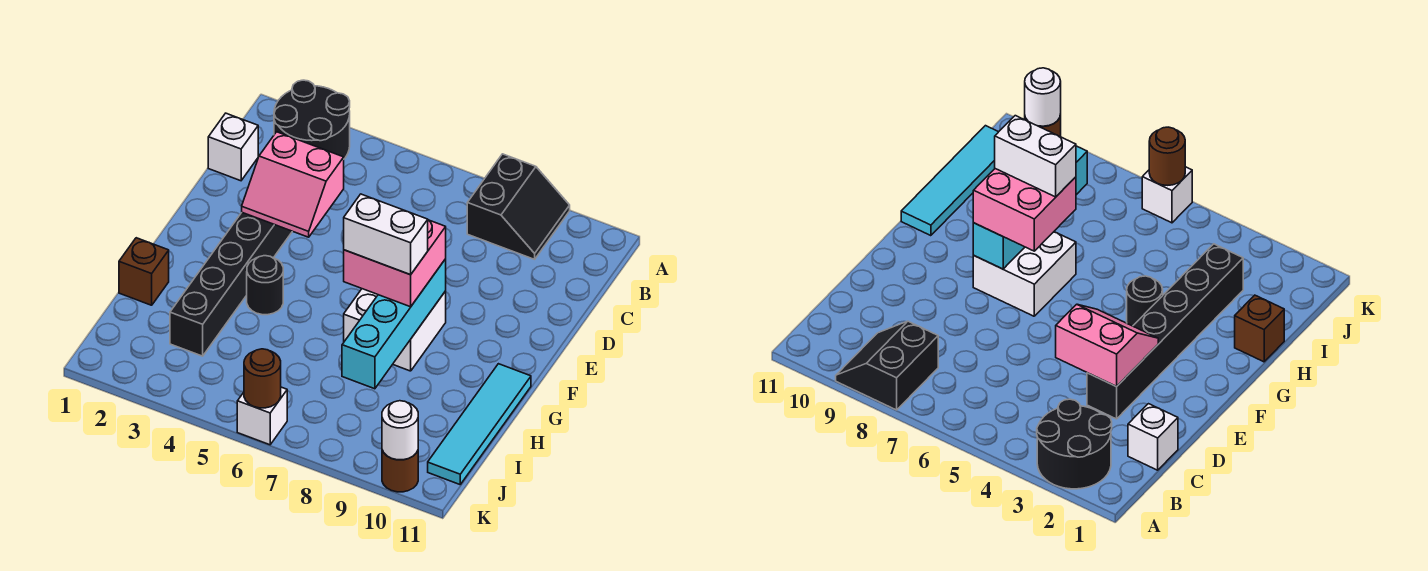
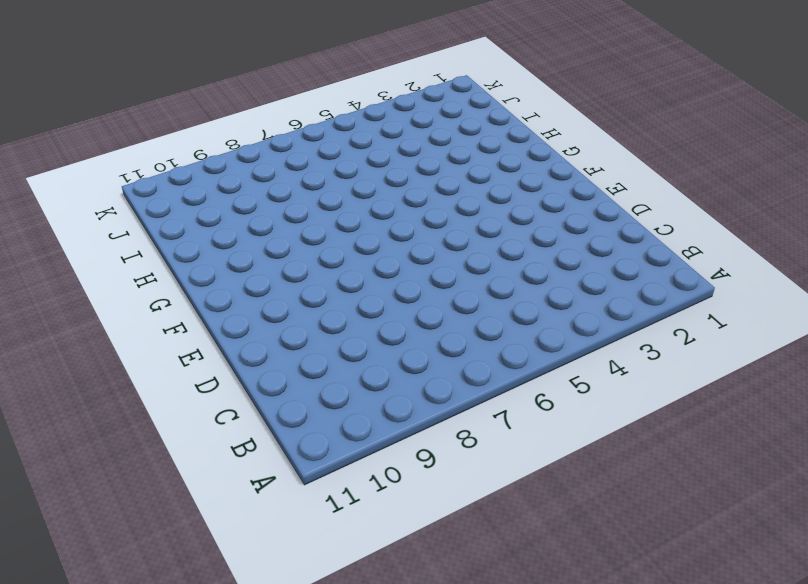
none -> black 2x2 round brick [274,80,350,159]
none -> black 2x2 slope [467,154,570,259]
none -> white 1x1 brick [208,113,258,181]

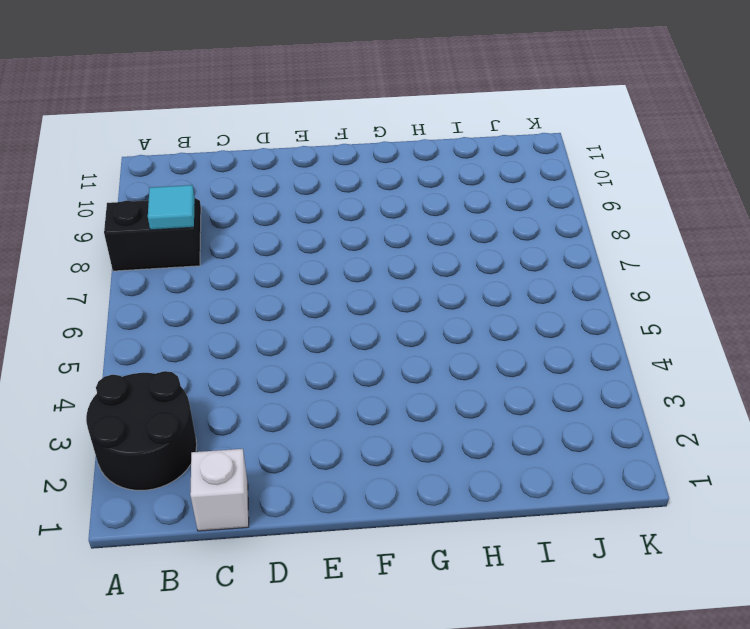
cyan 1x1 tile [148,185,195,230] -> none
none -> black 1x6 brick [170,213,292,356]
none -> white 2x2 brick [344,289,446,371]
none -> black 1x1 round brick [247,256,283,315]

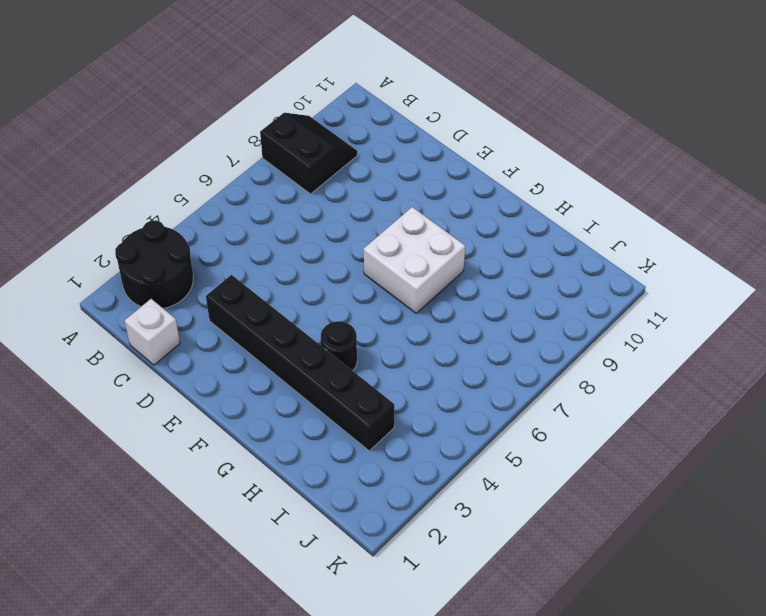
none -> cyan 1x4 tile [428,364,531,484]
none -> brown 1x1 brick [119,238,169,305]
none -> white 1x1 brick [237,387,287,445]

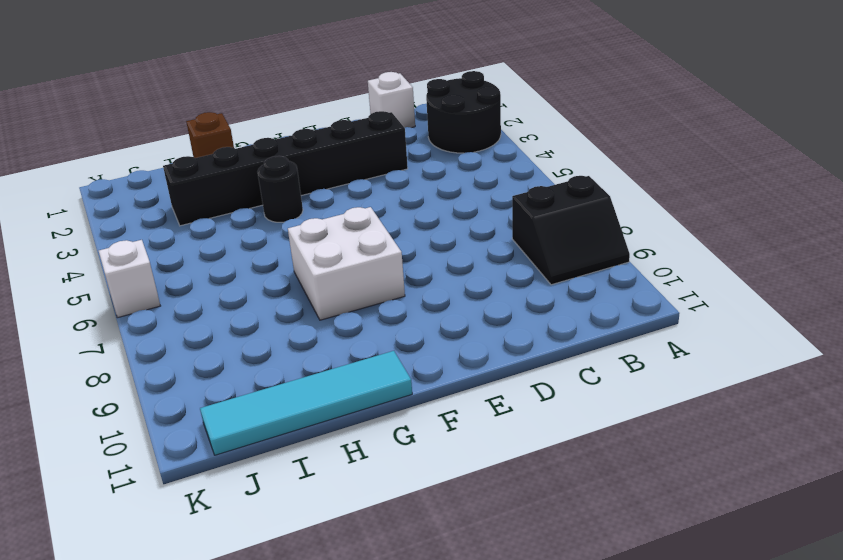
none -> brown 1x1 round brick [382,450,418,492]
none -> pink 2x2 slope [242,132,344,237]
none -> cyan 1x4 brick [342,259,446,389]

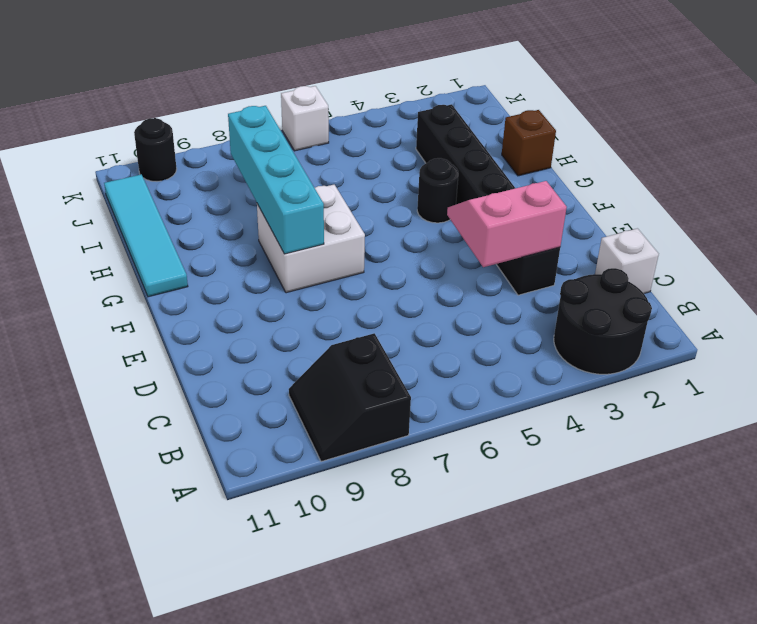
black 1x1 round brick [134,118,177,182] -> brown 1x1 round brick [382,450,418,492]
none -> brown 1x1 round brick [244,349,281,408]
none -> white 1x1 round brick [382,401,418,460]
none -> pink 2x2 brick [344,220,446,307]

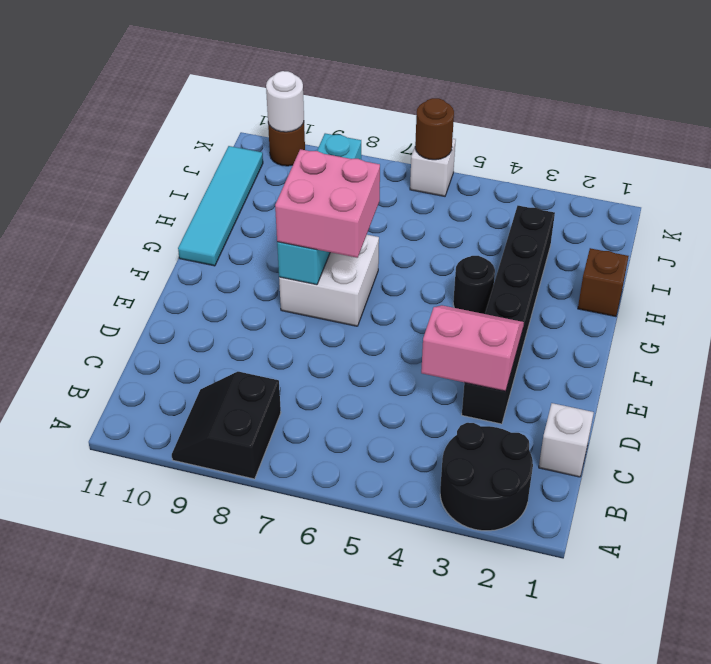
none -> white 1x2 brick [344,194,428,275]

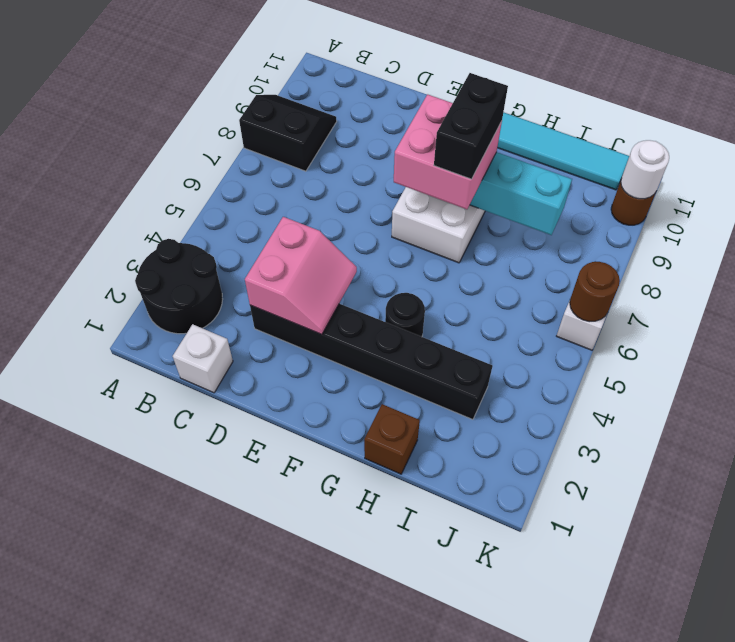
black 1x2 brick [434,73,508,179] -> white 1x2 brick [344,194,428,275]

